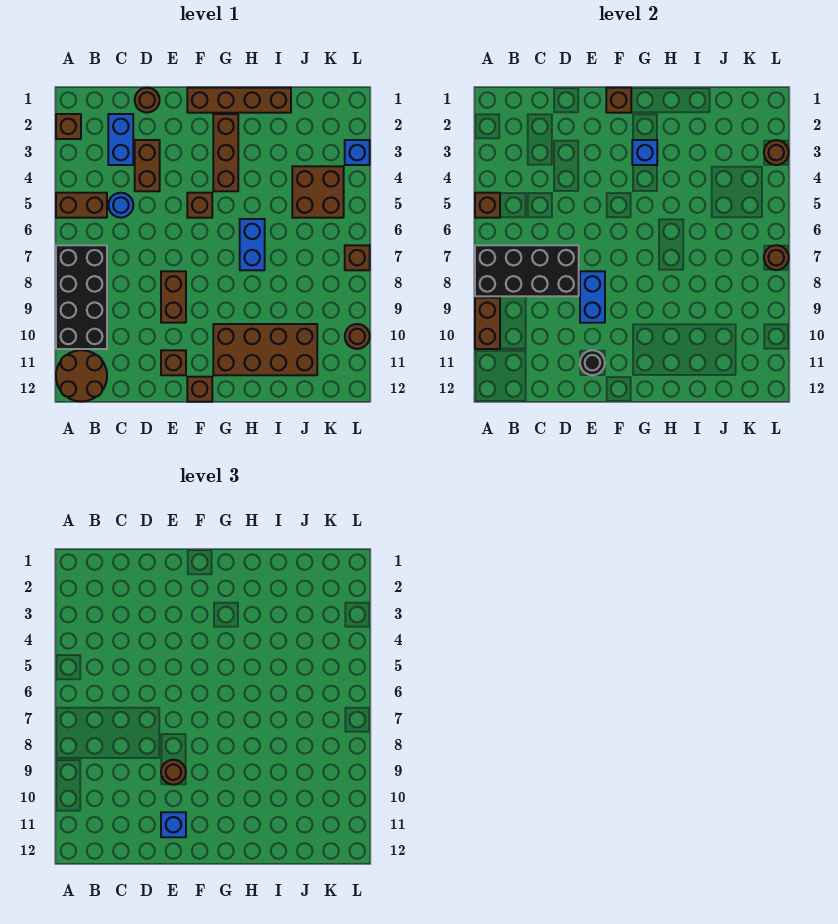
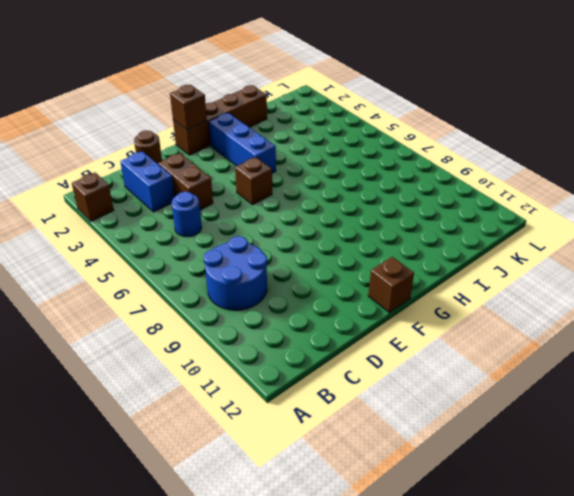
blue 2x2 round brick [204,236,267,310] -> black 2x4 brick [56,245,107,349]
blue 1x3 brick [209,113,276,173] -> brown 1x3 brick [213,114,238,191]
none -> brown 1x2 brick [56,193,107,218]
none -> brown 2x2 round brick [56,350,107,401]
none -> brown 1x2 brick [161,271,186,323]
none -> brown 1x1 brick [161,350,186,375]

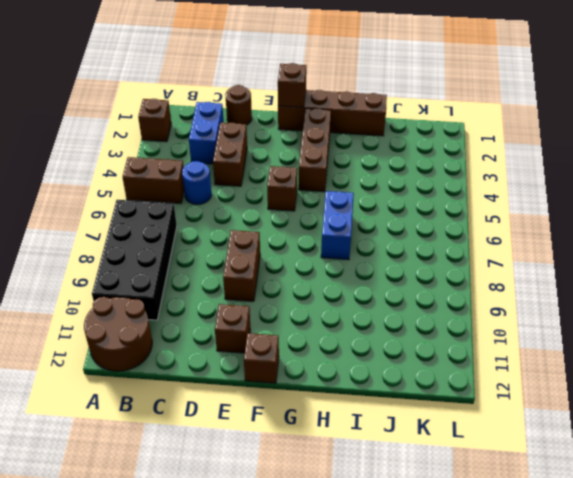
none -> brown 2x4 brick [213,324,317,375]
none -> brown 2x2 brick [292,166,344,218]
none -> blue 1x1 brick [345,140,370,165]
none -> brown 1x1 brick [345,245,370,270]

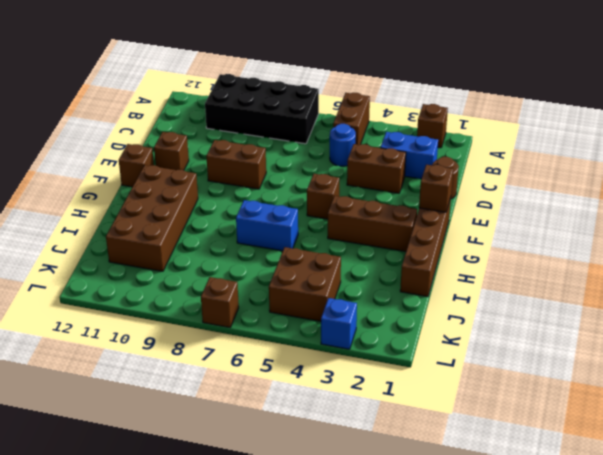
none -> brown 2x2 round brick [56,350,107,401]
none -> brown 1x1 round brick [345,324,370,349]
none -> brown 1x1 brick [475,193,500,218]
none -> black 2x4 brick [475,245,579,296]

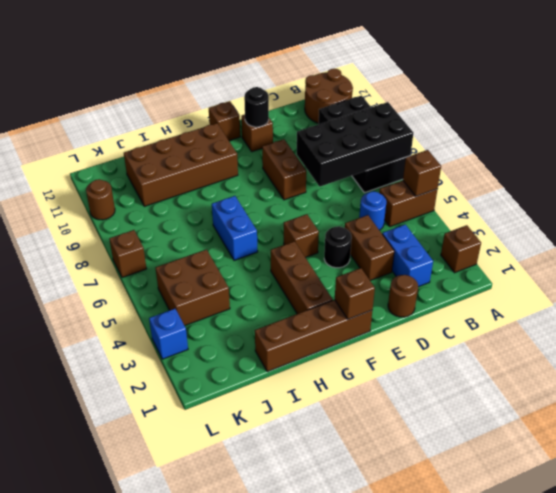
black 1x1 round brick [324,226,352,268] -> none
none -> brown 1x2 brick [475,298,500,349]
none -> blue 1x2 brick [580,271,605,323]
none -> blue 1x1 brick [632,140,657,165]
none -> brown 1x1 round brick [764,140,789,165]

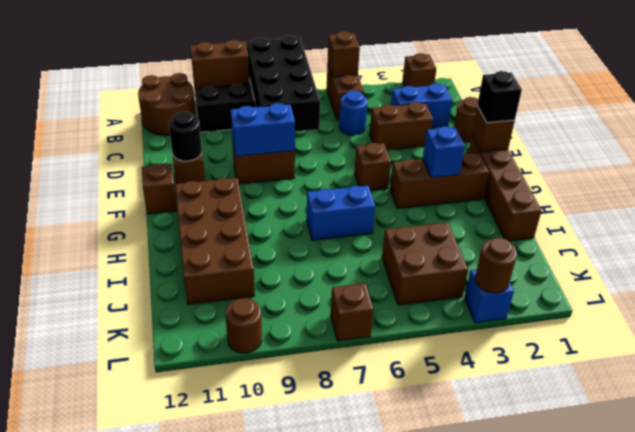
black 1x1 brick [477,71,522,123] -> none
none -> brown 1x1 round brick [764,245,789,270]
none -> brown 1x1 round brick [161,760,186,785]
none -> blue 1x1 brick [161,812,186,837]

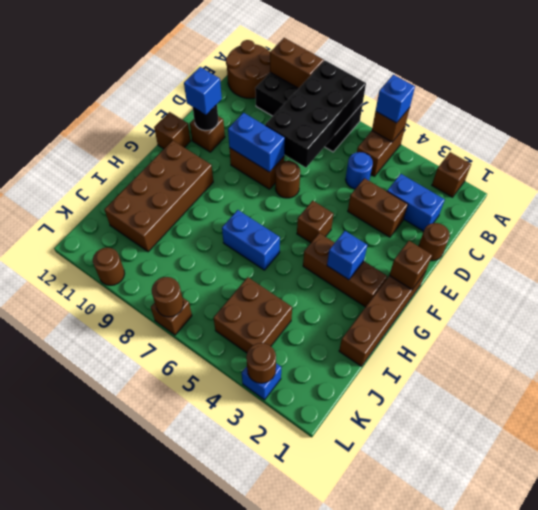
blue 1x1 brick [376,75,415,123] -> none
brown 1x1 round brick [275,161,300,198] -> brown 1x1 round brick moved to [161,760,186,785]

